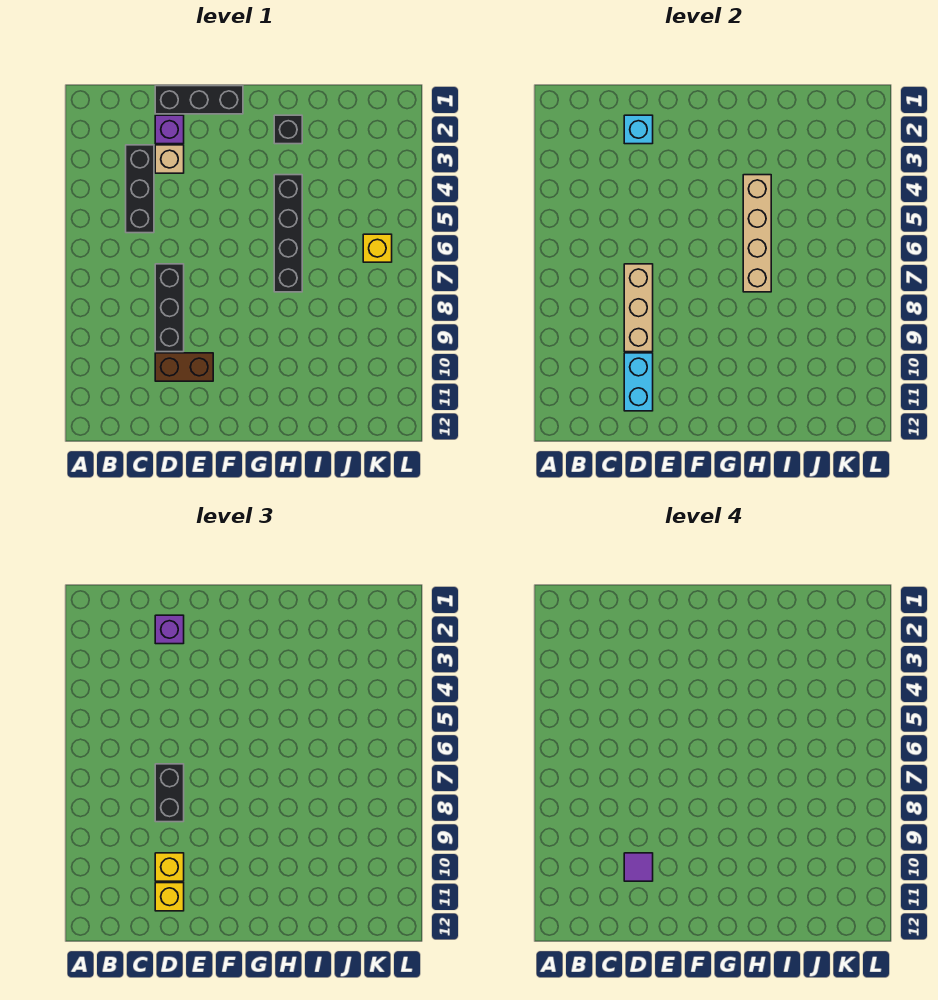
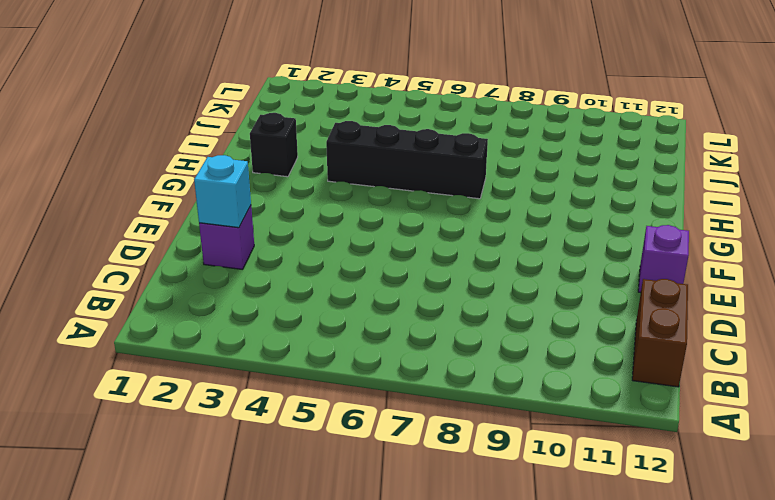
brown 1x2 brick [632,279,688,387] -> brown 1x2 brick moved to [155,353,213,381]
purple 1x1 brick [638,225,689,293] -> purple 1x1 brick moved to [155,615,184,644]
none -> black 1x3 brick [126,145,154,233]
none -> black 1x3 brick [155,86,243,114]
none -> tan 1x1 brick [155,145,184,173]

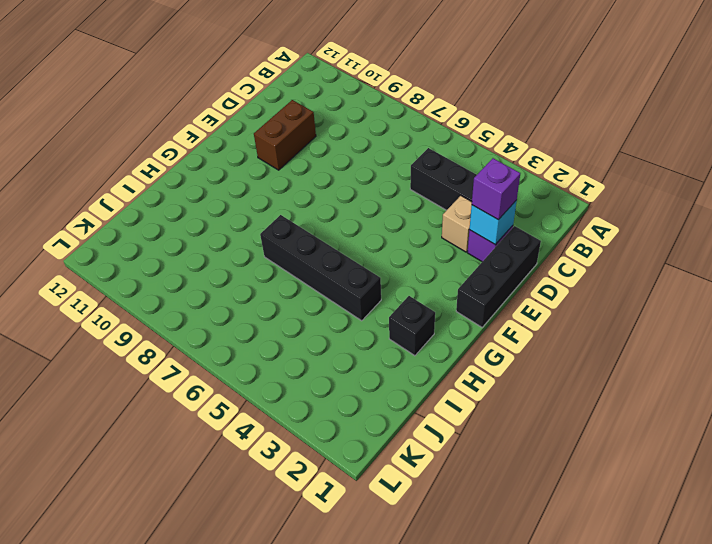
none -> black 1x3 brick [155,264,184,352]
none -> yellow 1x1 brick [363,234,392,262]
none -> tan 1x3 brick [624,264,653,352]

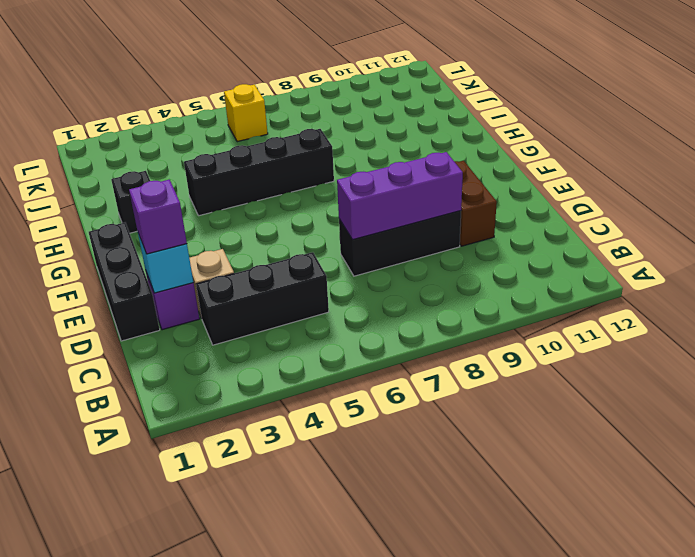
purple 1x3 brick [337,152,463,240] -> tan 1x3 brick [624,264,653,352]
none -> cyan 1x2 brick [624,353,653,411]
none -> tan 1x4 brick [743,175,771,292]
none -> black 1x2 brick [155,764,184,822]

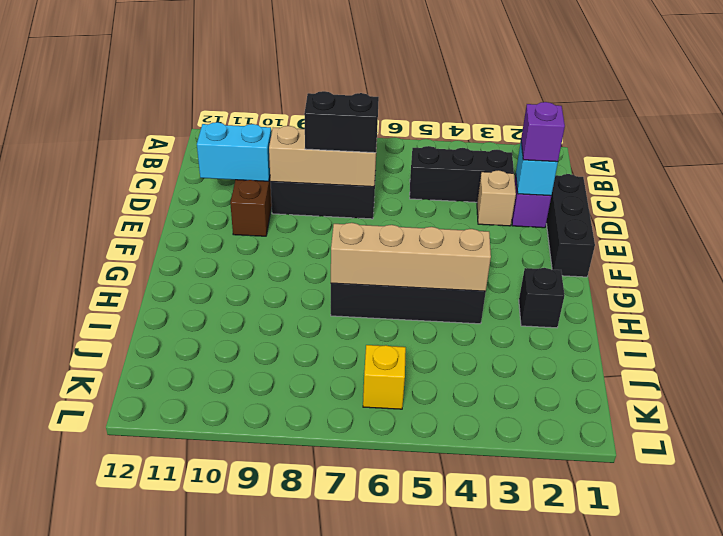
none -> yellow 1x1 brick [155,853,184,881]
none -> yellow 1x1 brick [155,883,184,911]
none -> purple 1x1 tile [624,853,653,881]

